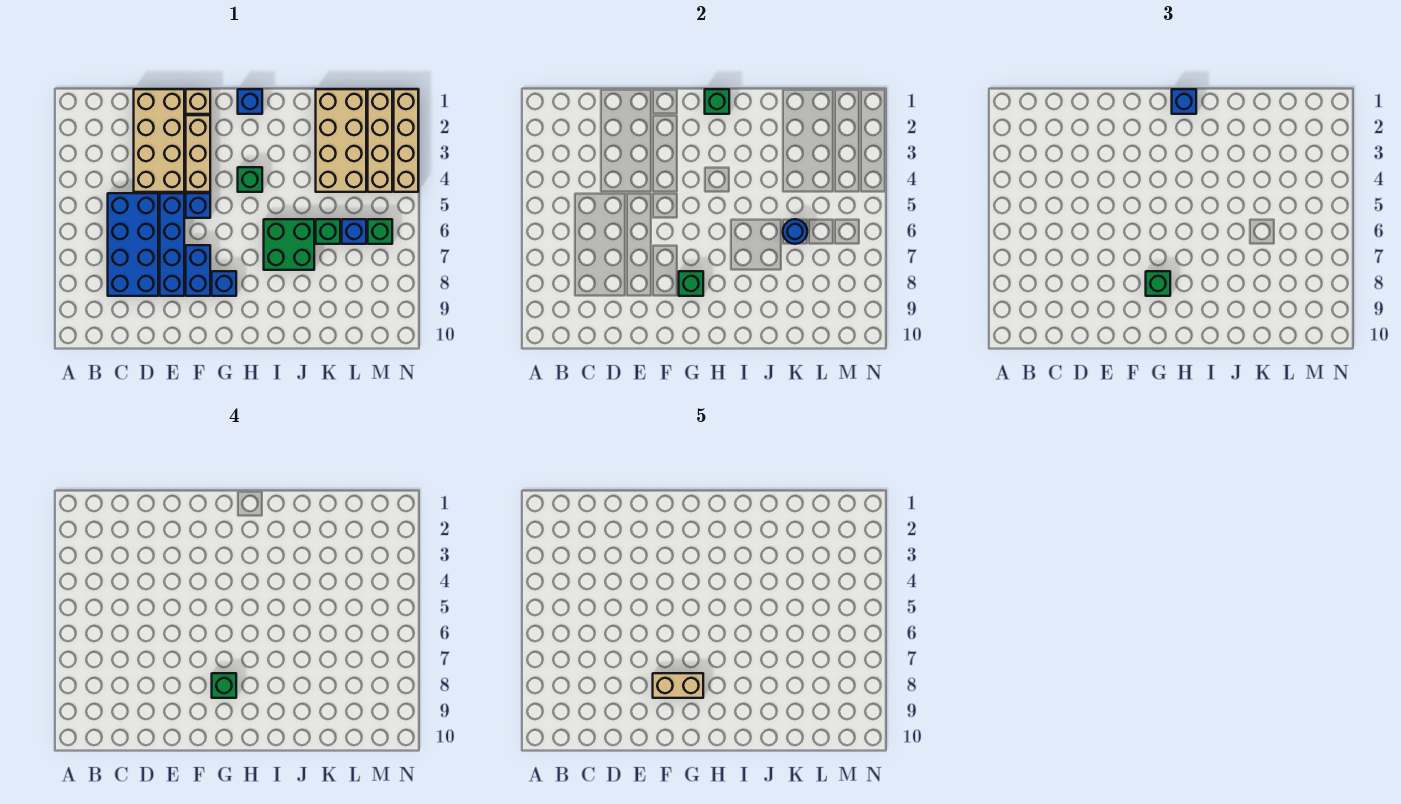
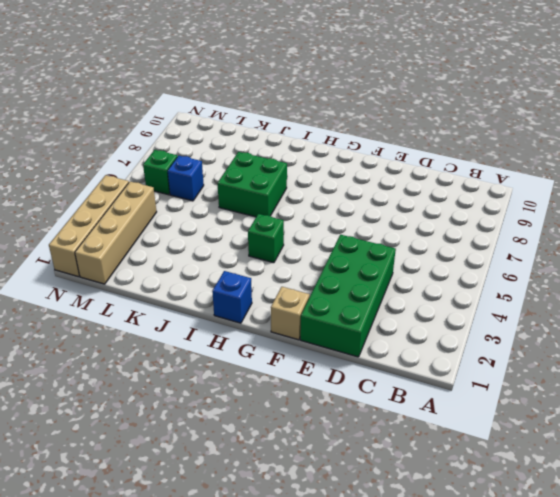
green 2x4 brick [300,235,396,357] -> tan 2x4 brick [134,89,184,192]
none -> blue 2x4 brick [108,193,158,296]
none -> blue 1x4 brick [160,193,184,296]
none -> tan 1x3 brick [186,115,210,192]

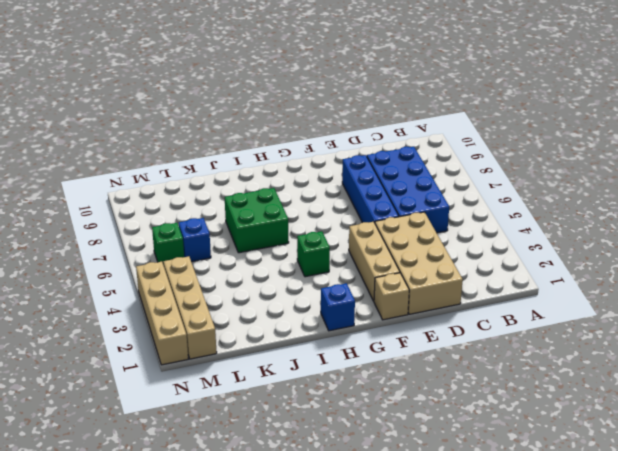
none -> blue 1x1 brick [186,193,210,218]
none -> blue 1x2 brick [186,245,210,296]
none -> blue 1x1 brick [212,271,236,296]

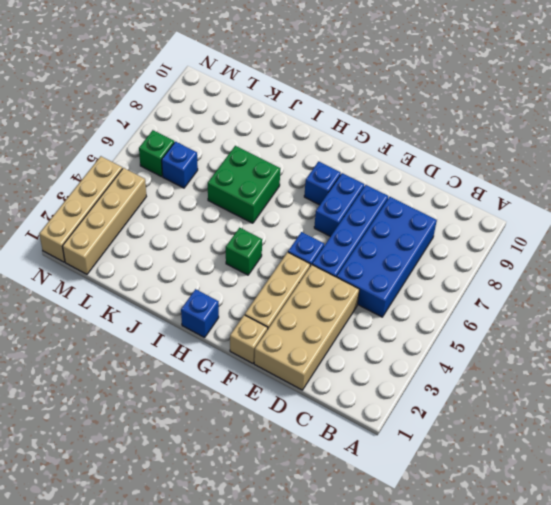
none -> tan 2x4 brick [316,89,366,192]
none -> green 1x1 brick [316,219,340,244]
none -> green 1x1 brick [679,271,703,296]

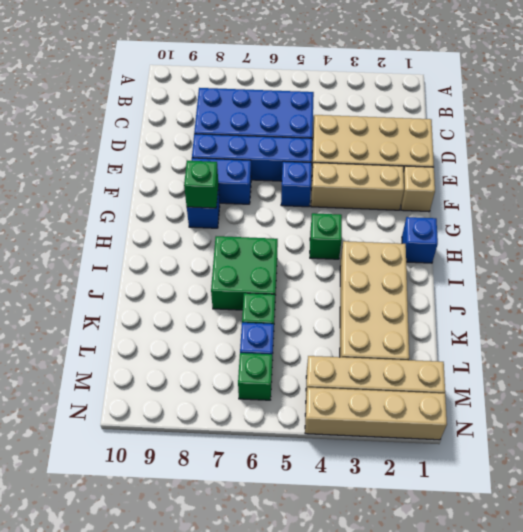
tan 2x4 brick [340,241,409,360] -> tan 2x4 brick turned to [316,89,366,192]
none -> green 1x1 brick [705,89,729,114]
none -> blue 1x1 round brick [783,219,807,244]
none -> green 1x1 brick [1146,271,1170,296]

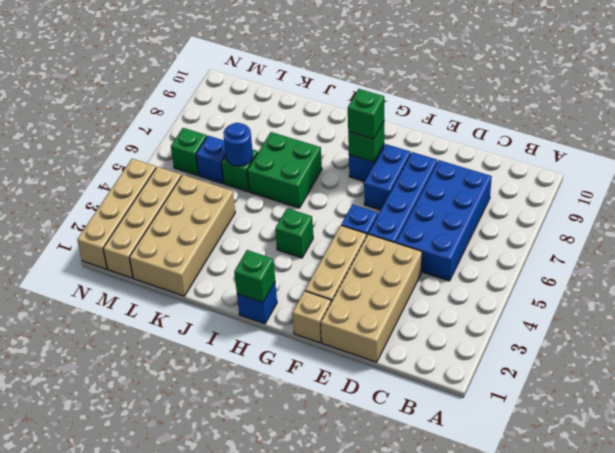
none -> blue 1x1 brick [1172,89,1196,114]
none -> green 1x1 brick [212,673,236,698]
none -> tan 1x2 brick [653,673,703,698]

